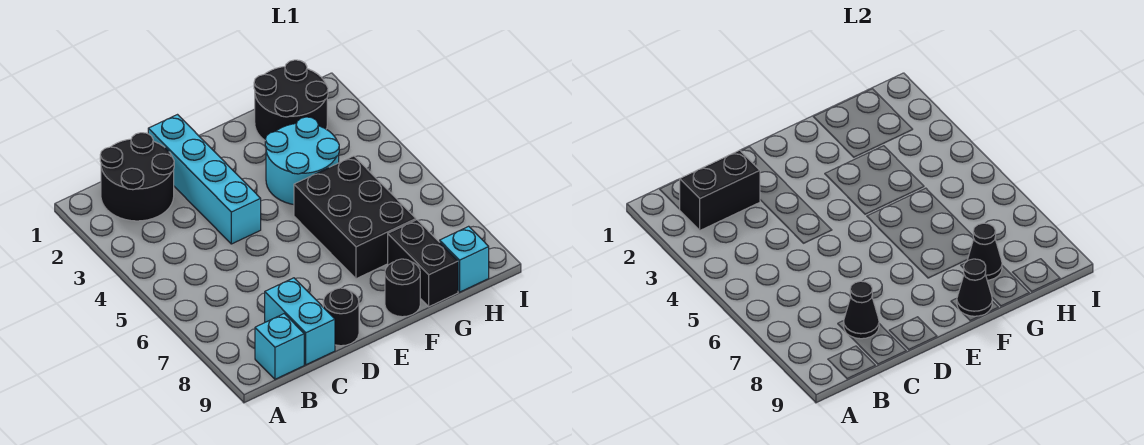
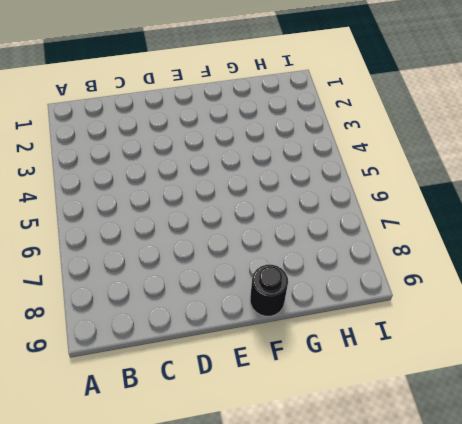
none -> black 2x2 round brick [100,133,174,221]
none -> cyan 1x1 brick [255,314,304,379]
none -> cyan 1x2 brick [265,278,335,365]

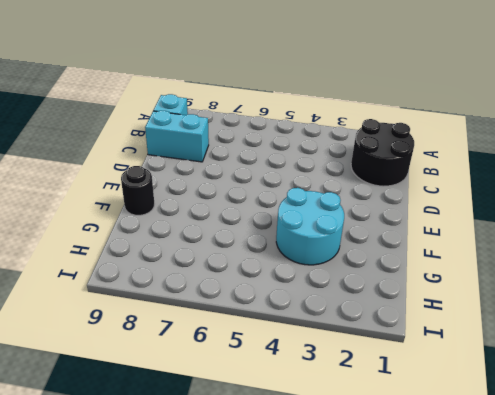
none -> cyan 1x4 brick [148,115,261,244]
none -> black 1x1 round brick [323,288,359,346]
none -> black 2x3 brick [294,156,416,279]

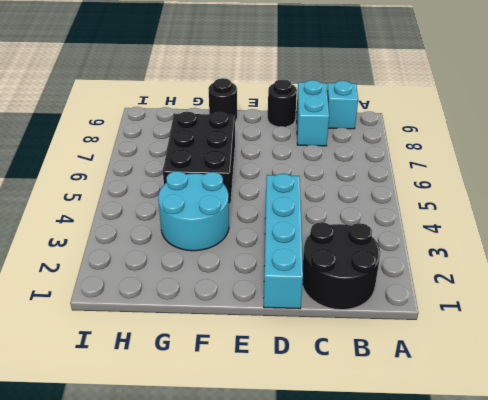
none -> black 2x2 round brick [254,60,328,140]
none -> black 1x2 brick [388,220,458,307]
none -> cyan 1x1 brick [440,226,489,292]

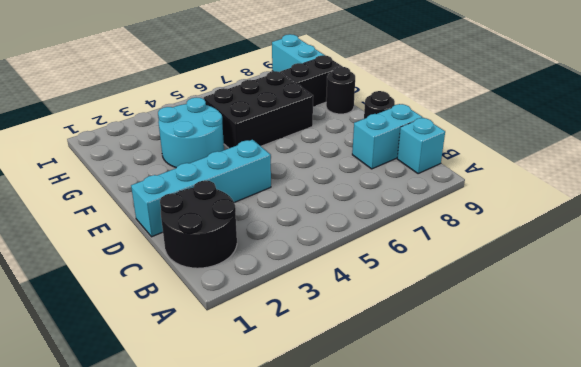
cyan 1x2 brick [272,34,324,72] -> cyan 1x1 brick [440,226,489,292]
none -> black 2x2 round brick [254,60,328,140]
none -> black 1x2 brick [680,150,760,230]
none -> black 1x1 cone [844,281,879,339]

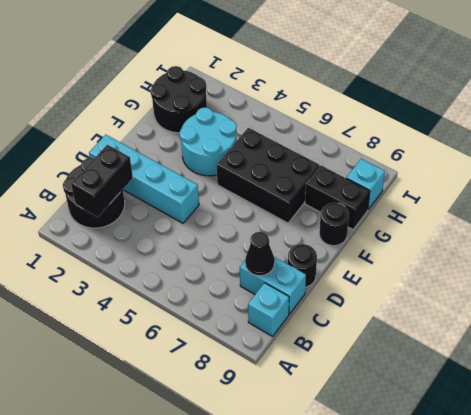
none -> black 1x1 cone [957,259,992,316]
none -> black 1x1 cone [967,223,1002,280]

